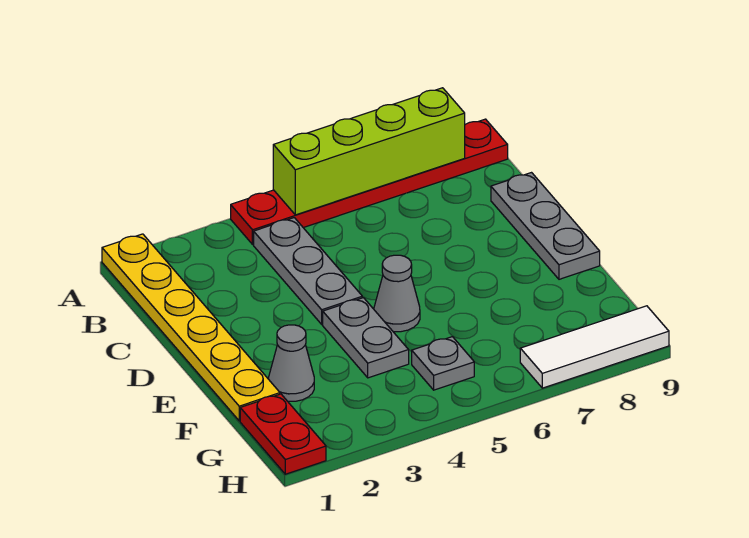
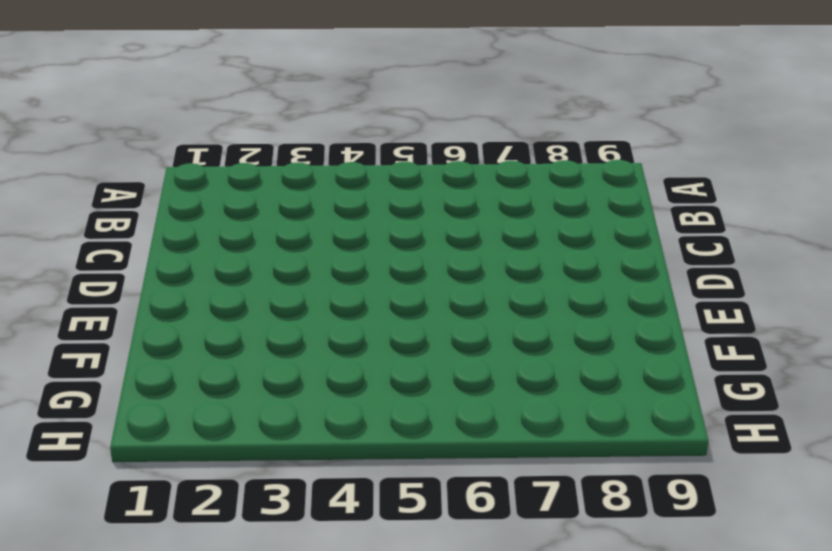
none -> yellow 1x6 plate [102,234,280,421]
none -> red 1x6 plate [231,119,508,245]

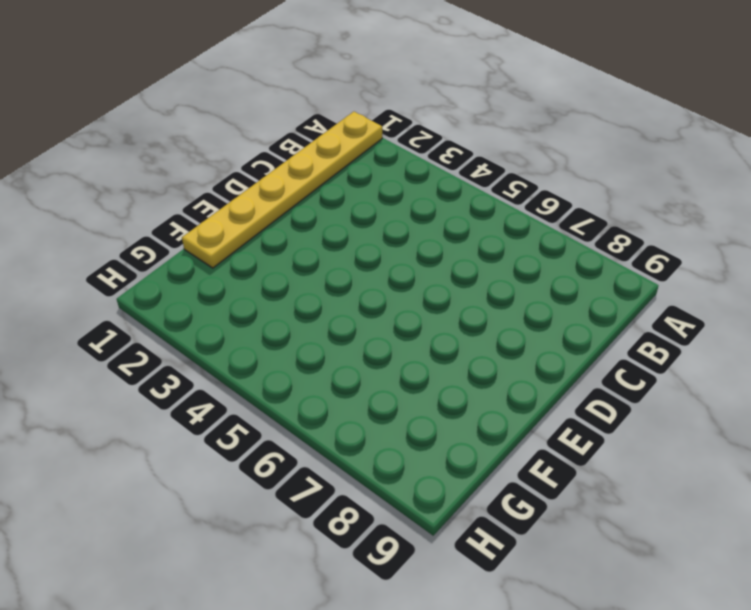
none -> red 1x6 plate [231,119,508,245]
none -> grey 1x3 plate [254,218,362,324]

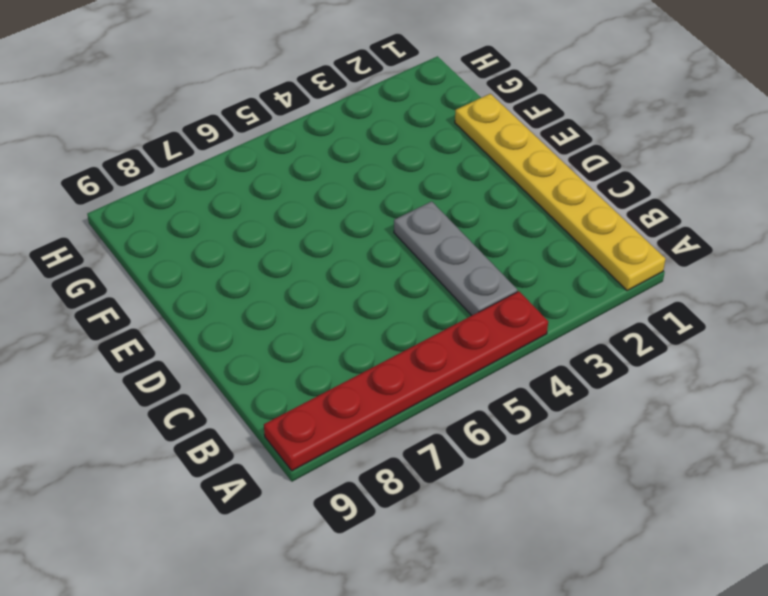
none -> grey 1x3 plate [491,173,600,279]
none -> grey 1x2 plate [323,298,409,378]

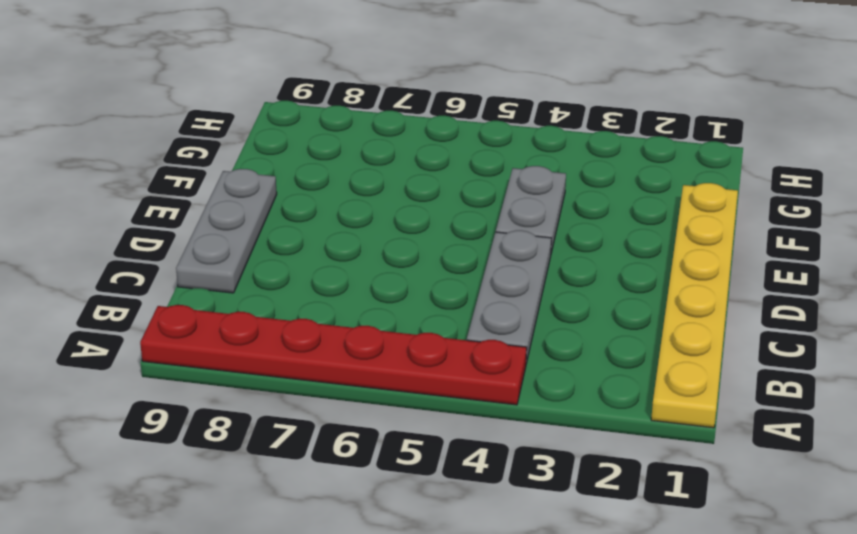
none -> grey 1x1 cone [374,255,420,332]
none -> grey 1x1 cone [269,325,314,401]

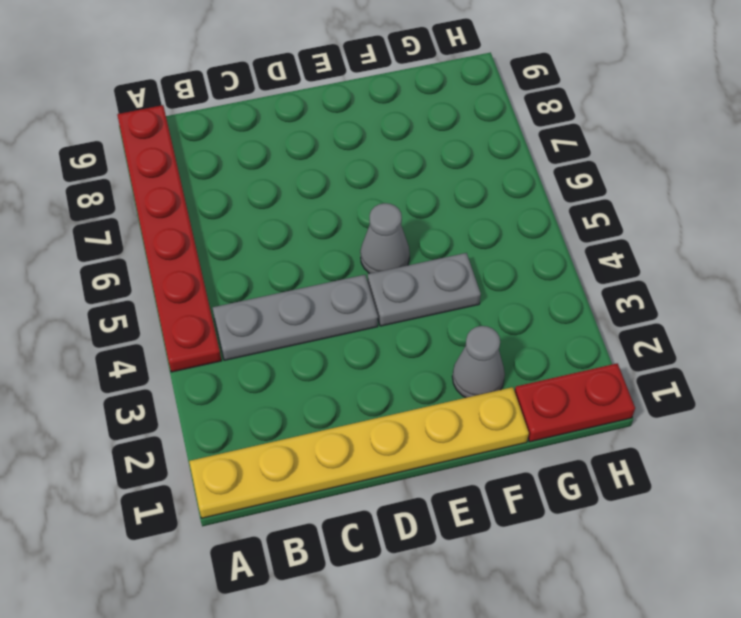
none -> grey 1x3 plate [491,173,600,279]
none -> grey 1x1 plate [412,337,474,390]

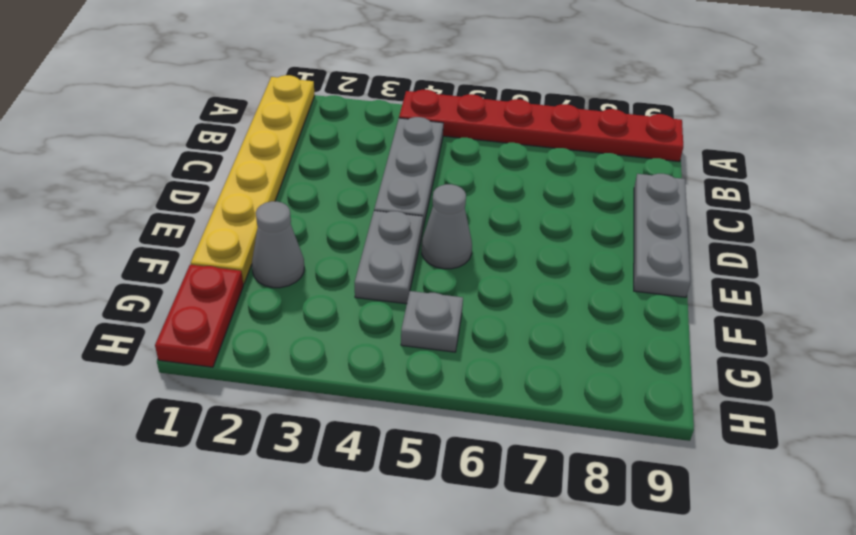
none -> white 1x3 tile [520,306,669,388]
none -> lime 1x4 brick [273,88,465,215]

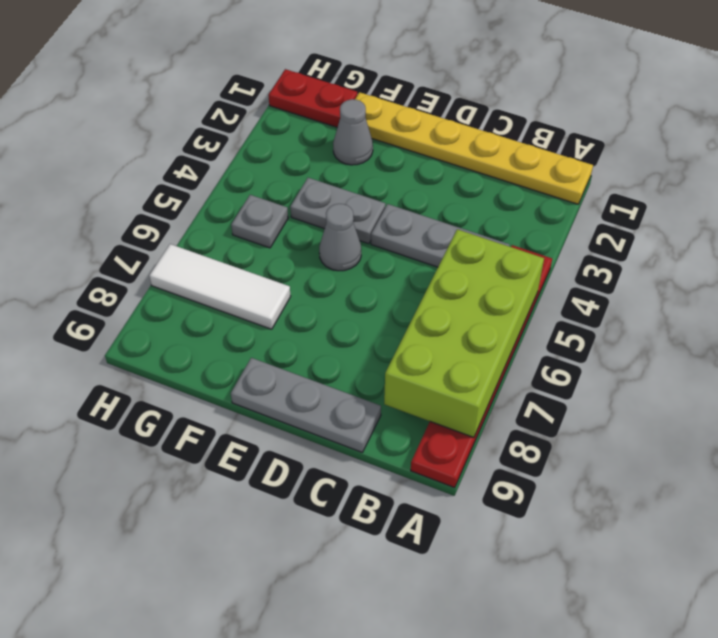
lime 2x4 brick [384,229,544,437] -> lime 1x4 brick [273,88,465,215]
white 1x3 tile [149,244,291,329] -> white 1x3 tile turned to [520,306,669,388]

